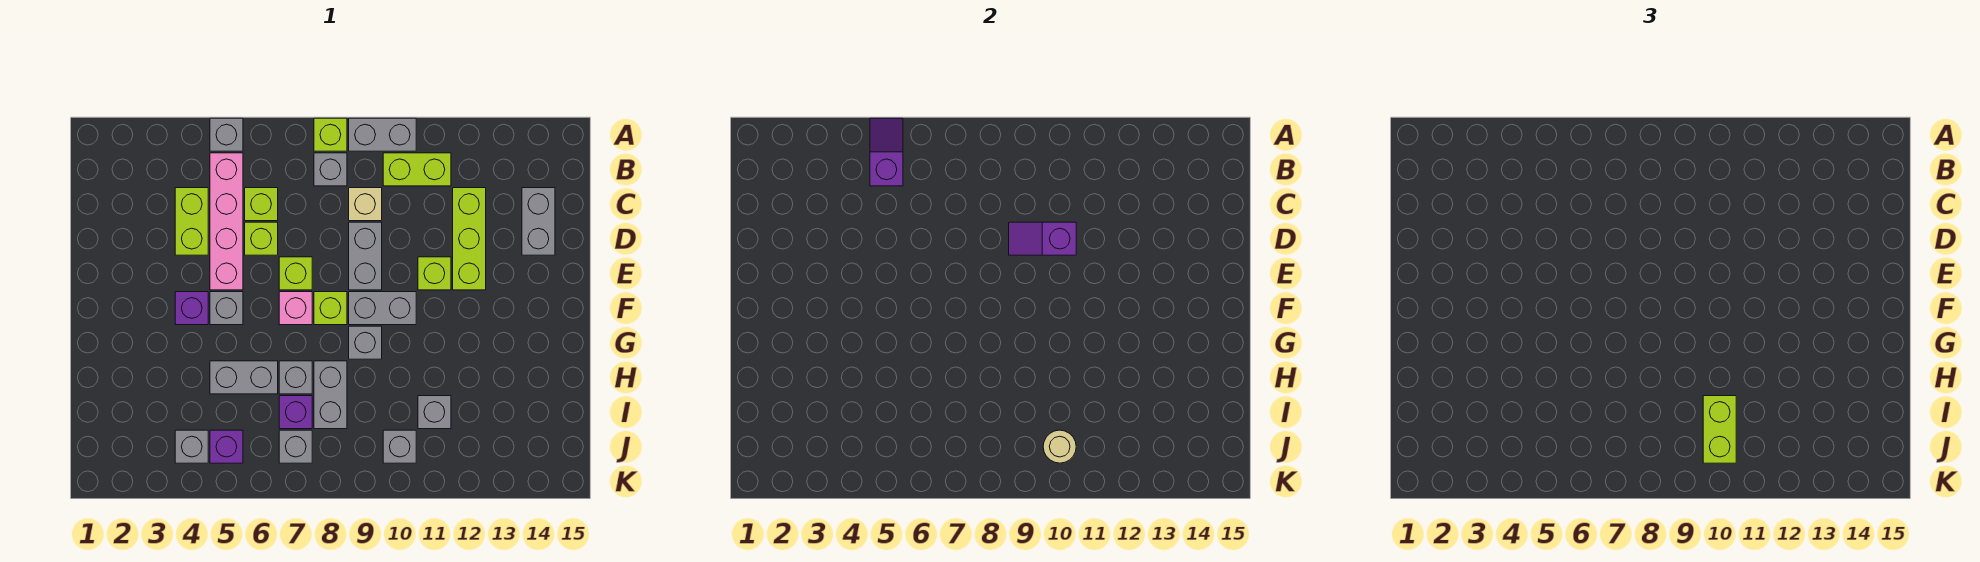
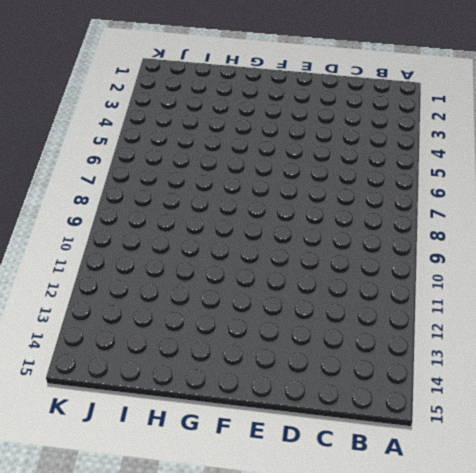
none -> grey 1x1 brick [210,118,243,151]
none -> lime 1x1 brick [314,118,347,151]
none -> grey 1x2 brick [349,118,416,151]
none -> pink 1x4 brick [210,153,243,290]

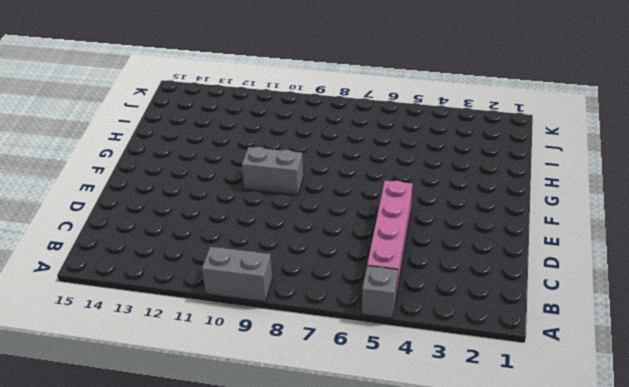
none -> lime 1x1 brick [314,118,347,151]
none -> grey 1x1 brick [314,153,347,186]
none -> lime 1x2 brick [383,153,451,186]
none -> lime 1x2 brick [175,188,208,255]

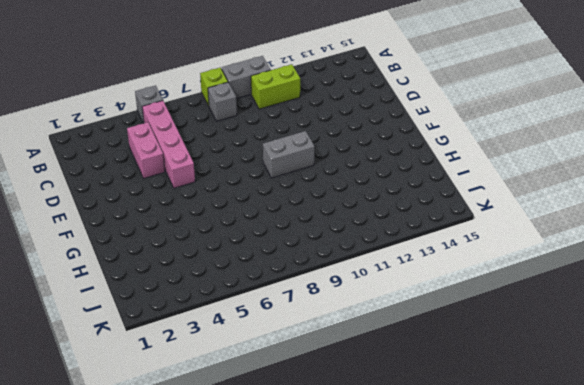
pink 1x2 brick [127,122,165,178] -> lime 1x2 brick [175,188,208,255]
none -> lime 1x1 brick [245,188,278,221]
none -> tan 1x1 brick [349,188,382,221]
none -> lime 1x3 brick [453,188,486,290]
none -> grey 1x2 brick [522,188,555,255]

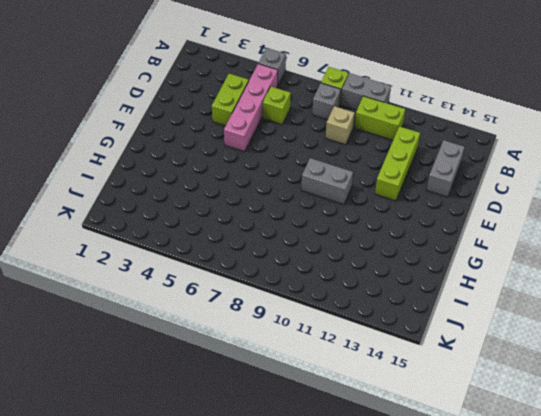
none -> lime 1x1 brick [245,222,278,255]
none -> grey 1x2 brick [349,222,382,290]
none -> lime 1x1 brick [279,257,312,290]
none -> lime 1x1 brick [418,257,451,290]

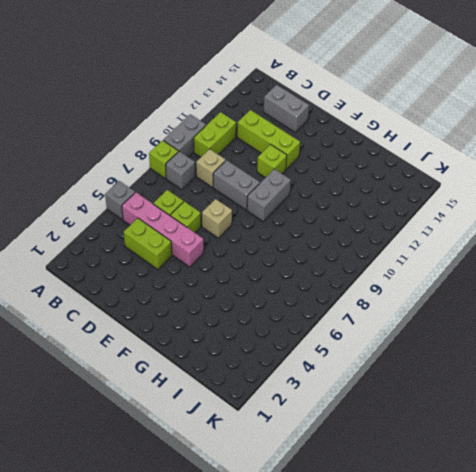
tan 1x1 brick [202,199,232,238] -> lime 1x1 brick [279,257,312,290]
none -> purple 1x1 brick [175,292,208,325]
none -> grey 1x1 brick [210,292,243,325]
none -> pink 1x1 brick [279,292,312,325]
none -> lime 1x1 brick [314,292,347,325]

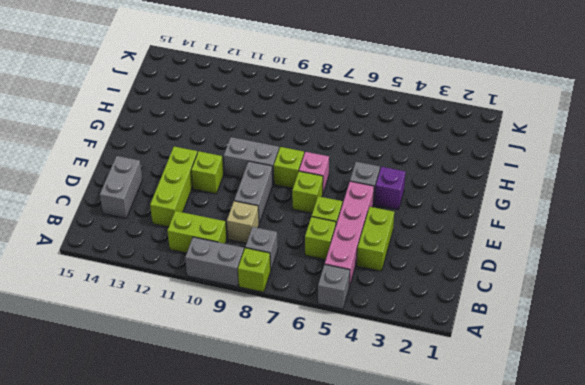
none -> grey 1x1 brick [349,326,382,359]
none -> grey 1x2 brick [210,361,278,394]
none -> grey 1x1 brick [279,361,312,394]
none -> grey 1x2 brick [314,361,347,429]

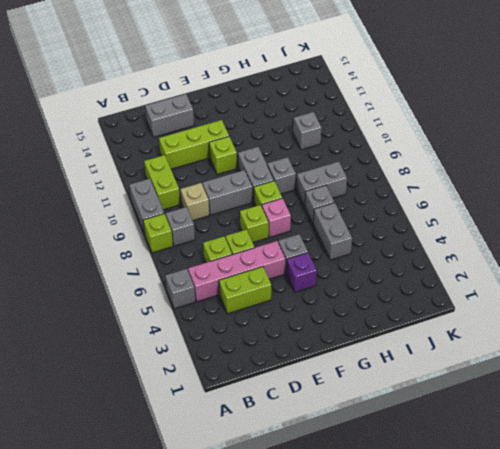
none -> purple 1x1 brick [279,396,312,429]
none -> grey 1x1 brick [175,430,208,463]
none -> purple 1x1 brick [210,430,243,463]
none -> grey 1x1 brick [279,430,312,463]

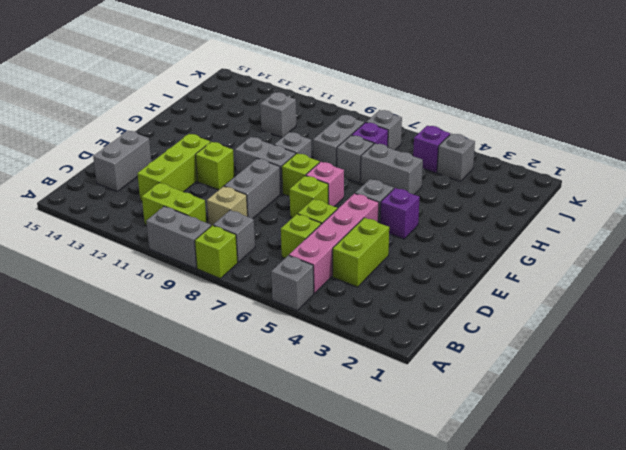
none -> grey 1x1 brick [383,430,416,463]
none -> purple 1x2 slope [870,118,903,186]
none -> purple 1x2 slope [1009,222,1076,255]
none -> tan 1x1 round brick [1043,430,1076,463]

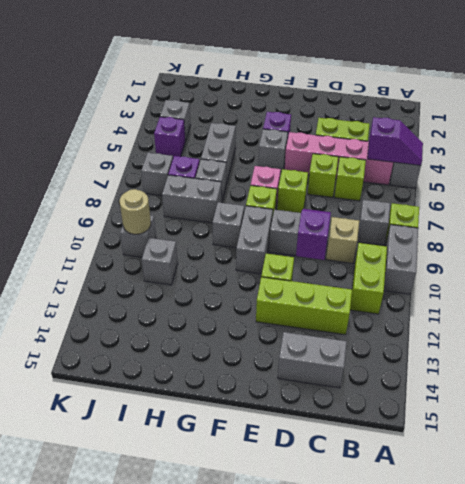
none -> lime 1x2 brick [1703,396,1736,463]

